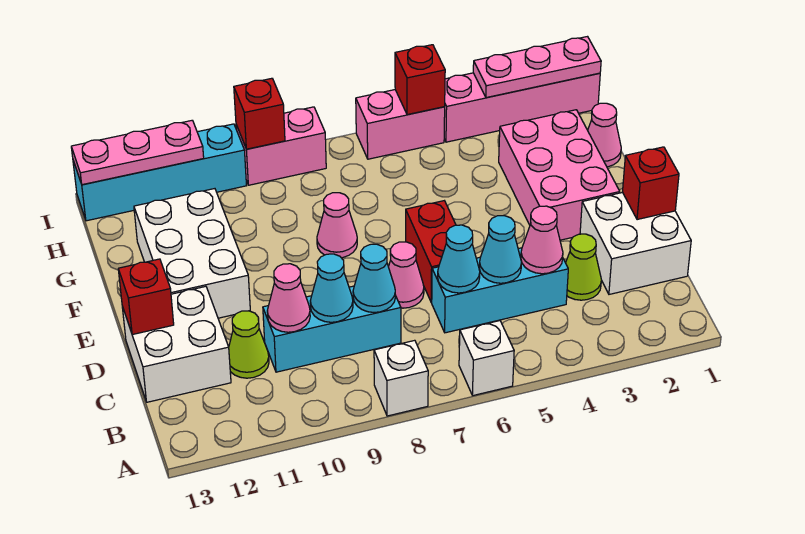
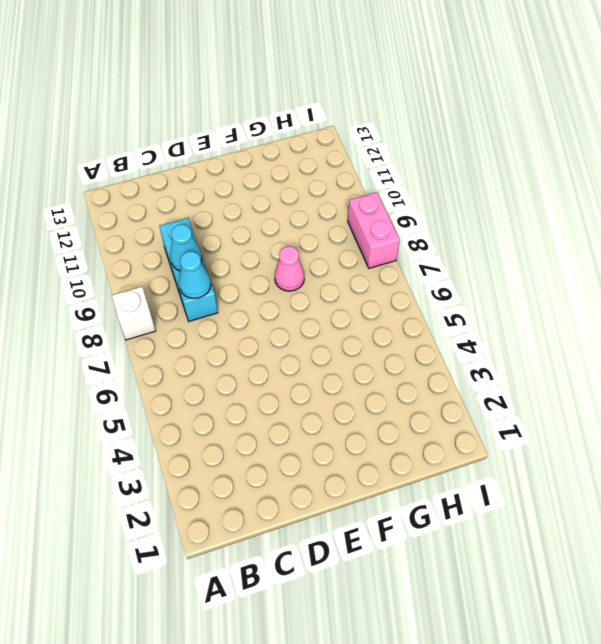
none -> white 1x1 brick [459,321,514,395]
none -> white 2x2 brick [580,192,691,294]
none -> lime 1x1 cone [566,234,601,300]
none -> cyan 1x3 brick [432,248,568,333]

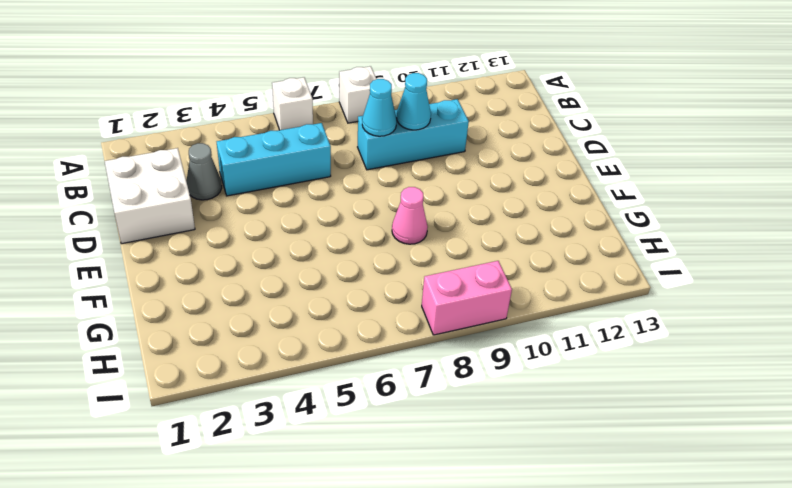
grey 1x1 cone [186,143,222,200] -> lime 1x1 cone [566,234,601,300]
none -> lime 1x1 cone [229,311,269,378]
none -> white 2x2 brick [122,286,231,402]
none -> red 1x2 brick [406,201,456,302]
none -> pink 1x1 cone [388,242,424,308]

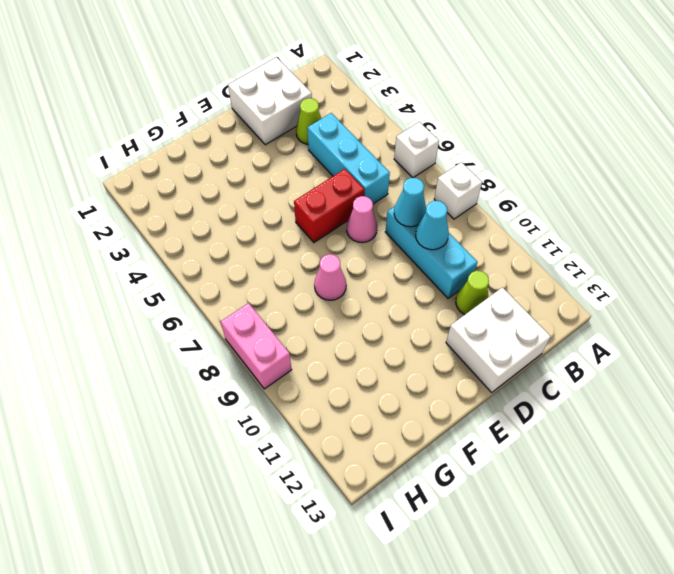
none -> pink 2x3 brick [499,110,620,240]
none -> white 2x3 brick [134,189,250,318]
none -> pink 1x1 cone [588,103,621,167]
none -> pink 1x4 brick [444,73,600,142]

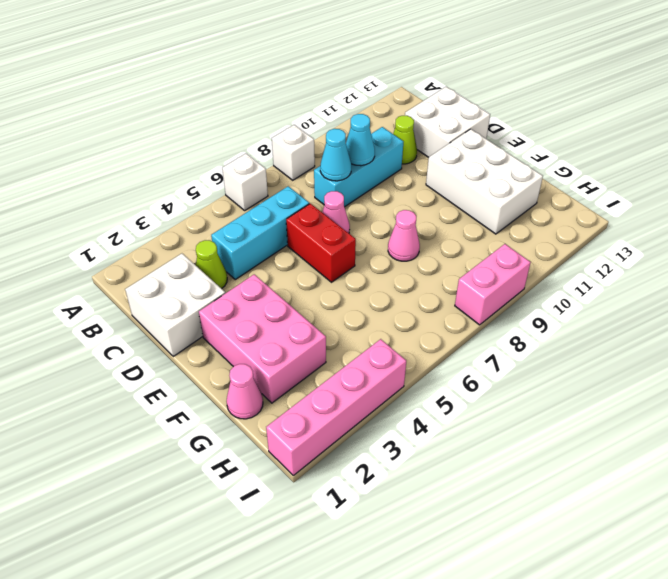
none -> pink 1x2 brick [356,90,445,159]
none -> cyan 1x4 brick [73,124,246,221]
none -> pink 1x1 cone [521,206,563,274]
none -> cyan 1x1 cone [479,216,521,283]

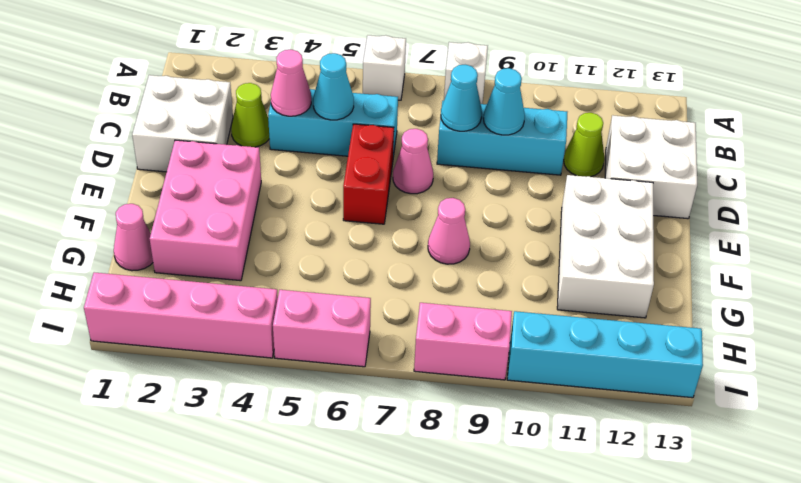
none -> cyan 1x1 cone [438,225,480,293]
none -> pink 1x1 cone [267,264,310,332]
none -> red 1x1 brick [623,147,679,220]
none -> red 1x1 brick [118,259,174,335]

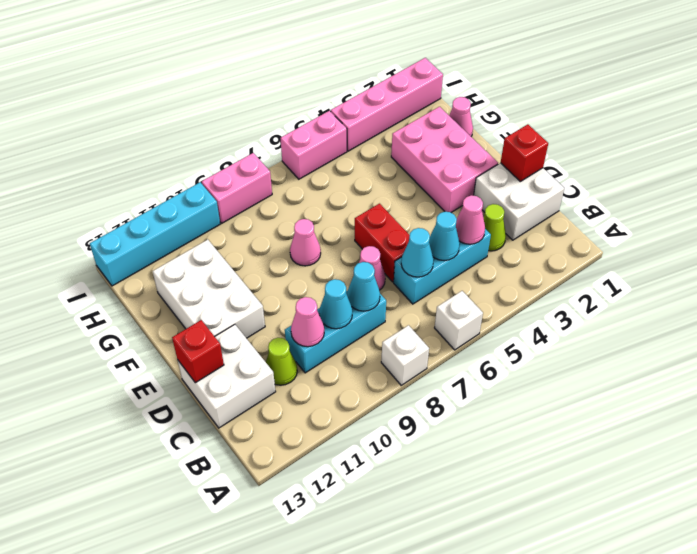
none -> pink 1x3 plate [473,37,601,98]
none -> red 1x1 brick [395,45,445,115]
none -> red 1x1 brick [234,78,285,149]
none -> pink 1x3 plate [71,120,204,185]

